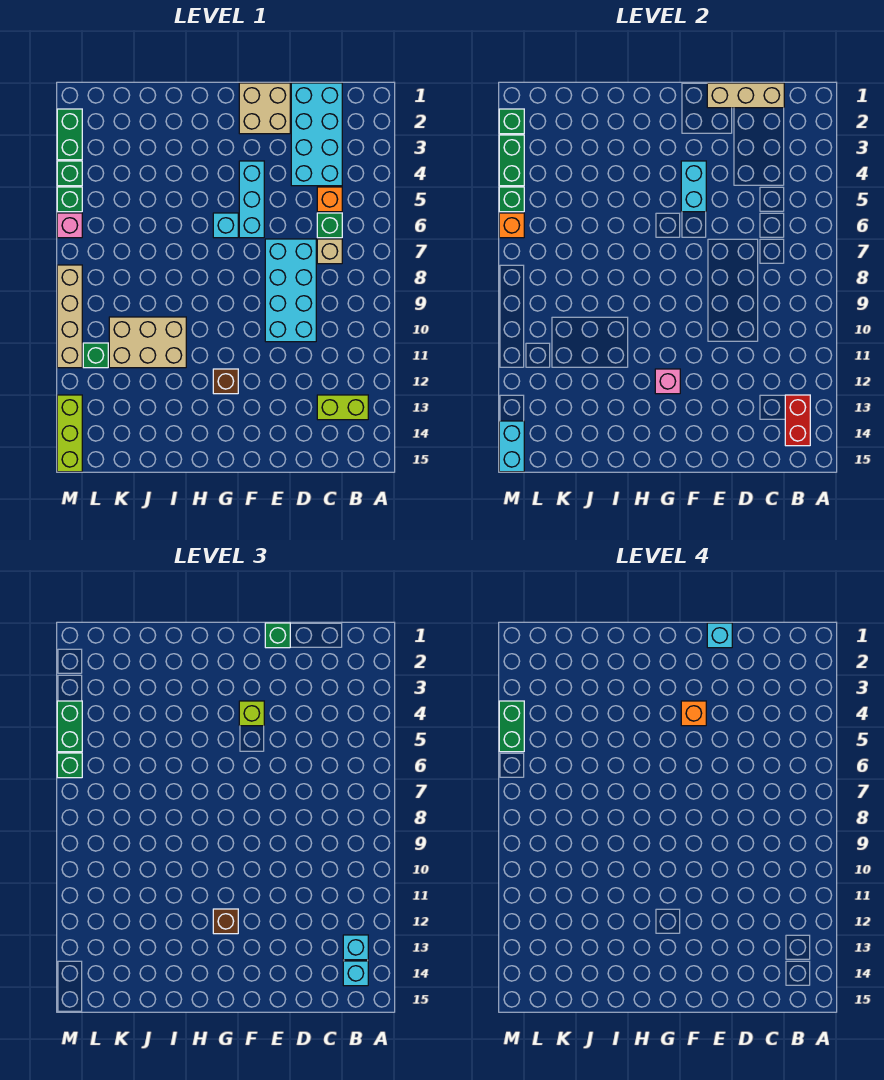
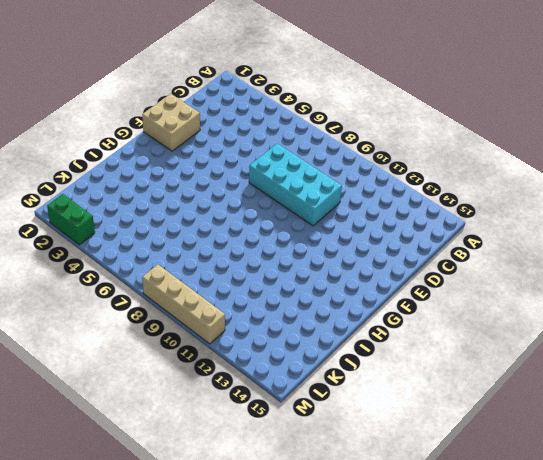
none -> lime 1x2 brick [317,395,368,420]
none -> cyan 2x4 brick [291,83,342,186]
none -> orange 1x1 brick [317,187,342,212]
none -> green 1x1 brick [317,213,342,238]

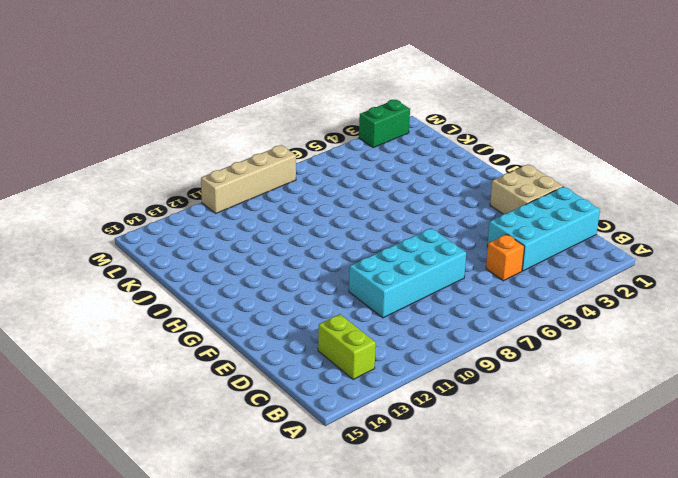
none -> green 1x1 brick [317,213,342,238]
none -> tan 1x1 brick [317,239,342,264]
none -> cyan 1x3 brick [239,161,264,238]
none -> cyan 1x1 brick [213,213,238,238]

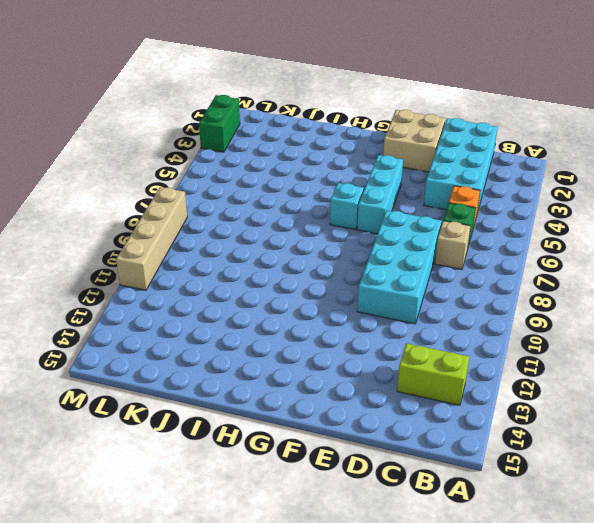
none -> brown 1x1 brick [213,369,238,394]
none -> tan 2x3 brick [109,317,186,368]
none -> green 1x1 brick [83,343,108,368]
none -> green 1x1 brick [57,161,82,186]

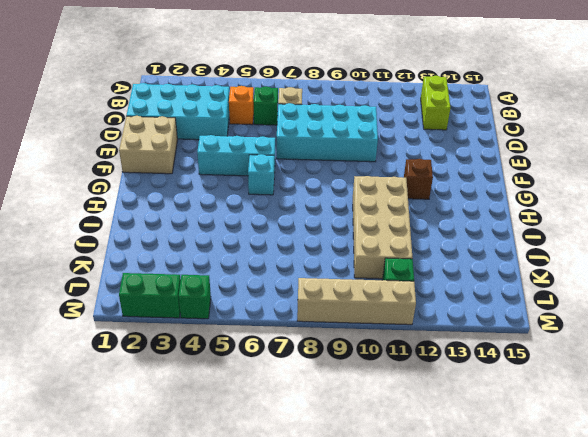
tan 2x4 brick [353,176,413,279] -> tan 2x3 brick [109,317,186,368]
none -> green 1x1 brick [57,187,82,212]
none -> pink 1x1 brick [57,213,82,238]
none -> lime 1x3 brick [57,395,82,472]
none -> red 1x2 brick [785,395,810,446]

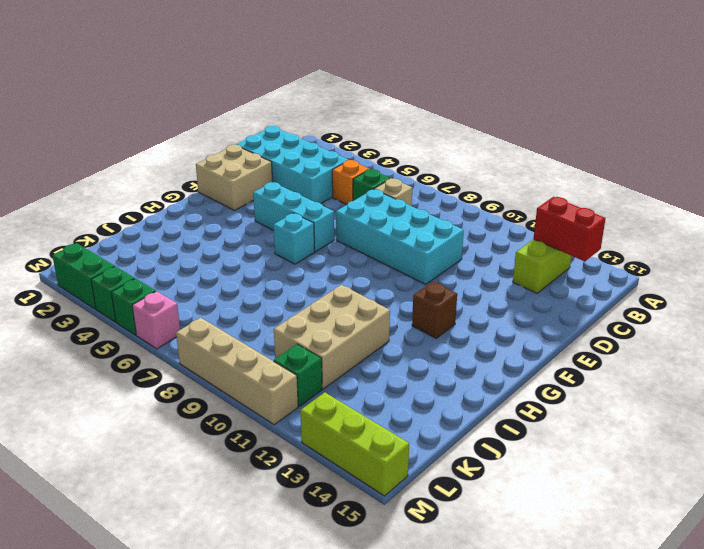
none -> tan 1x3 brick [707,83,784,108]
none -> cyan 1x2 brick [681,161,706,212]
none -> pink 1x1 brick [655,369,680,394]
none -> green 1x1 brick [499,109,524,134]

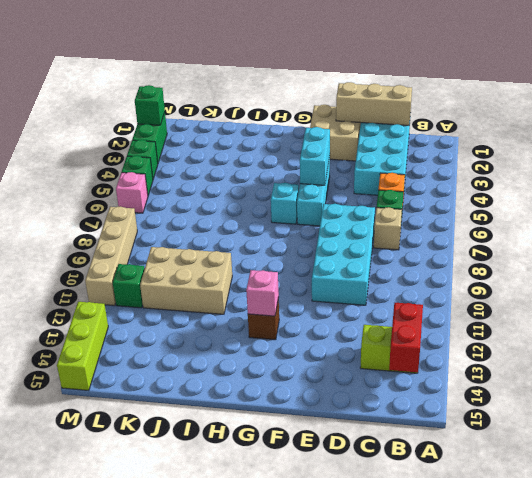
none -> green 1x2 brick [499,135,524,186]
none -> green 1x1 brick [499,187,524,212]
none -> orange 1x1 brick [499,213,524,238]
none -> cyan 1x2 brick [499,421,524,472]

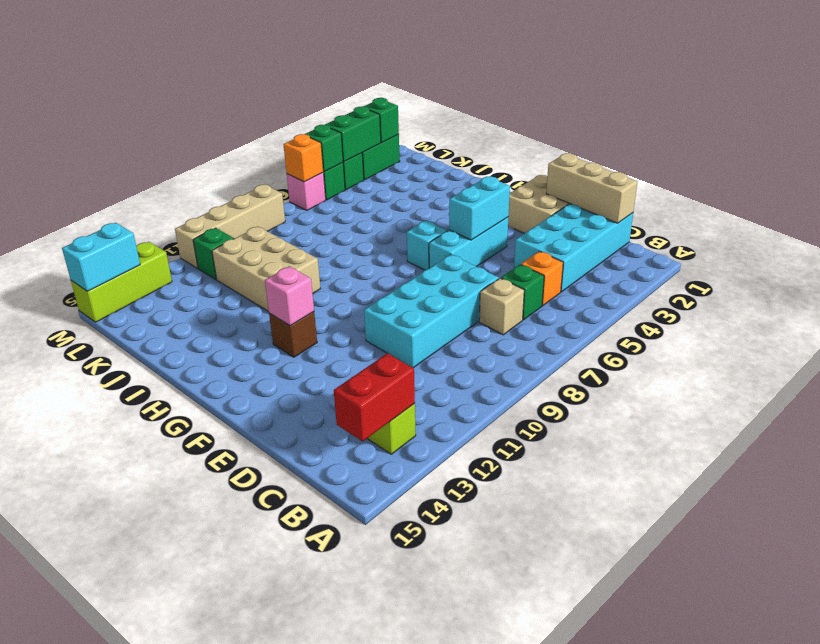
none -> cyan 1x1 brick [343,935,368,960]
none -> cyan 1x1 brick [343,961,368,986]
none -> green 1x1 brick [265,623,290,648]
none -> lime 1x1 brick [239,701,264,726]

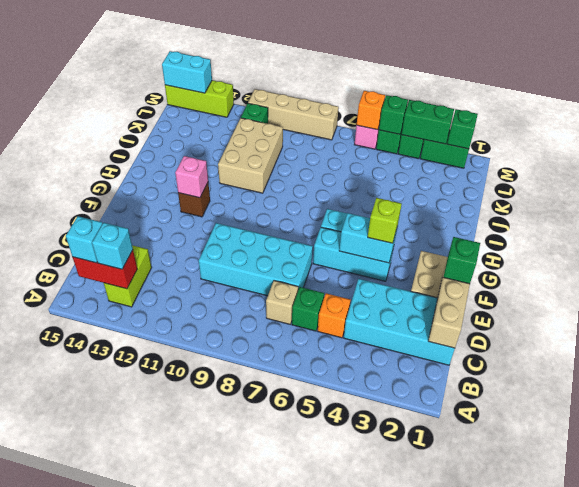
none -> brown 1x1 brick [213,909,238,934]
none -> green 1x2 brick [57,701,82,752]
none -> green 1x1 brick [57,753,82,778]
none -> cyan 1x1 brick [707,623,732,648]

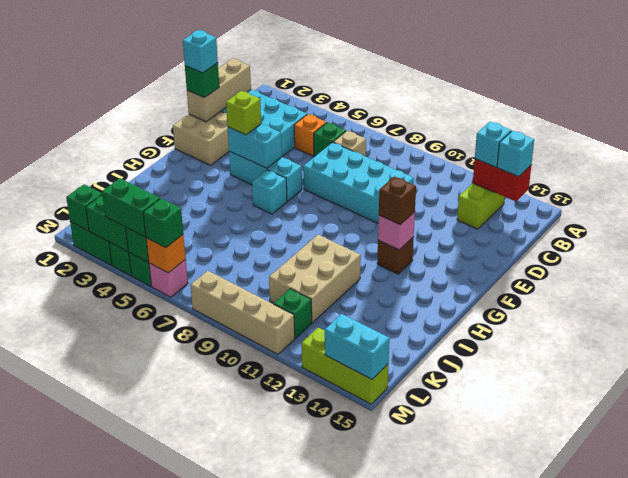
none -> orange 1x1 brick [681,701,706,726]
none -> green 1x2 brick [499,701,524,752]

